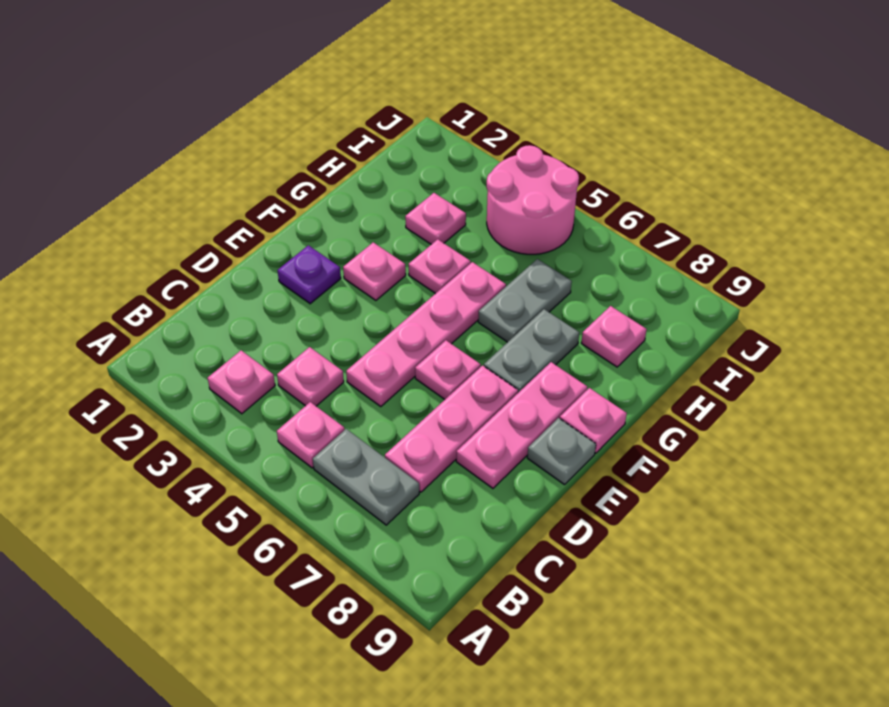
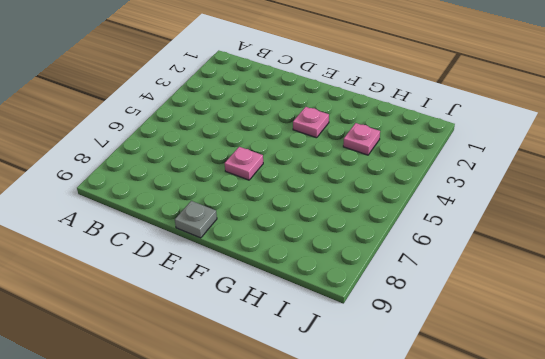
none -> pink 1x1 plate [208,350,275,414]
none -> pink 1x1 plate [277,402,345,468]
none -> grey 1x2 plate [313,429,419,525]

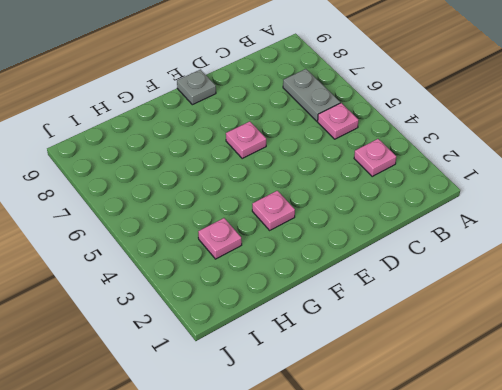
none -> pink 1x1 plate [277,347,344,406]
none -> pink 1x3 plate [385,366,518,492]
none -> pink 1x4 plate [346,262,506,407]

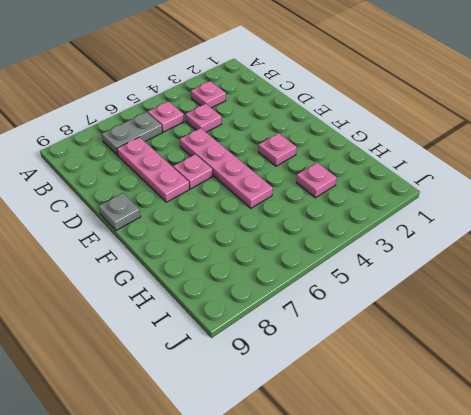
none -> pink 1x3 plate [456,362,587,488]
none -> purple 1x1 plate [277,245,341,304]
none -> grey 1x2 plate [484,309,579,393]

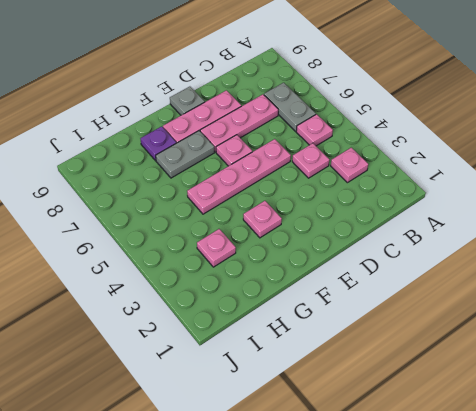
purple 1x1 plate [140,126,176,161] -> purple 1x1 plate moved to [277,245,341,304]
none -> pink 1x1 plate [560,388,627,453]
none -> pink 1x1 plate [409,239,471,294]
none -> grey 1x2 plate [478,259,572,342]

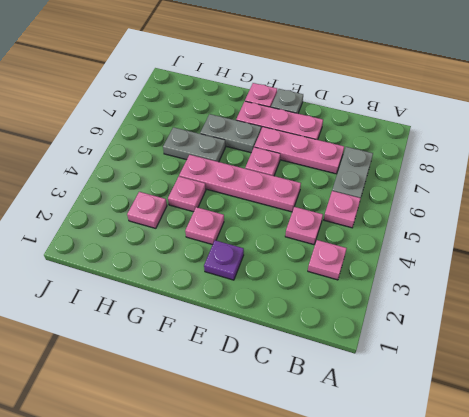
none -> pink 1x1 plate [581,306,647,367]
none -> pink 2x2 round brick [487,145,579,254]

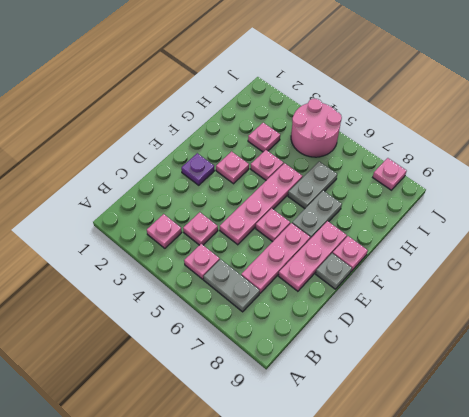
pink 1x1 plate [373,158,407,190] -> pink 1x1 plate moved to [581,306,647,367]

